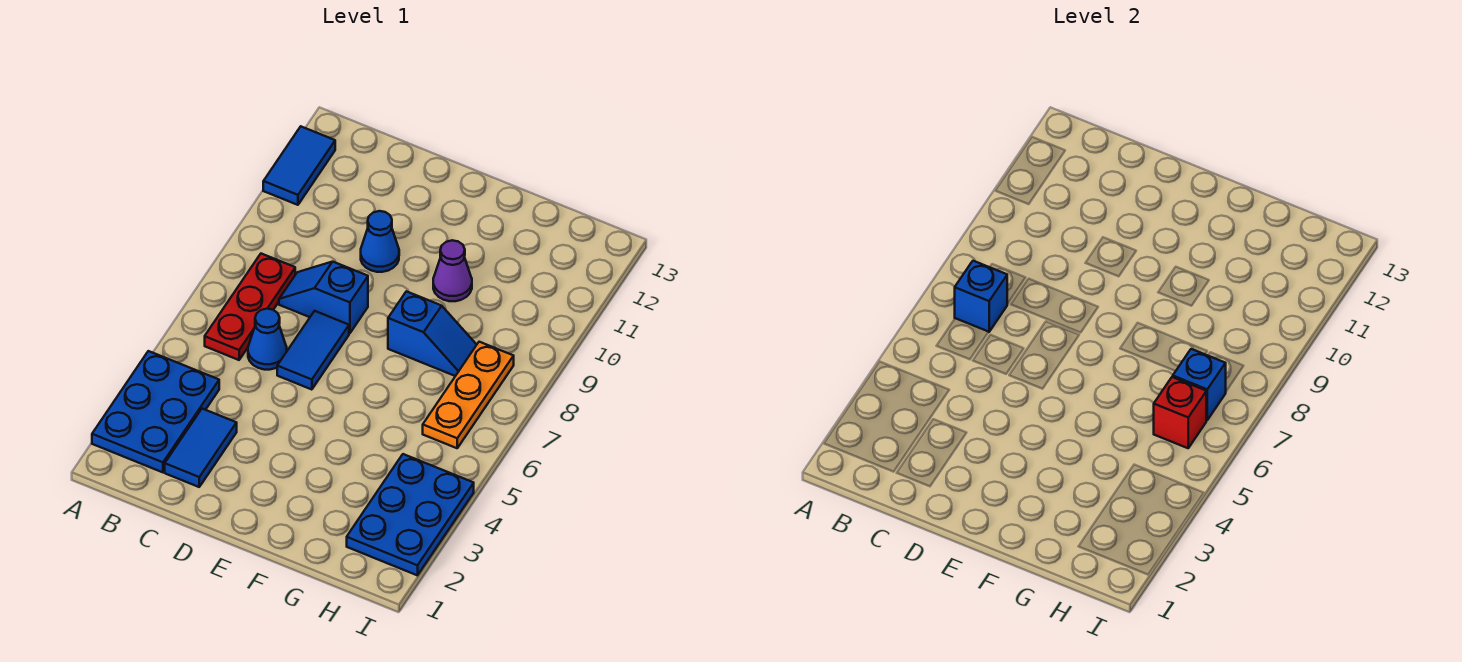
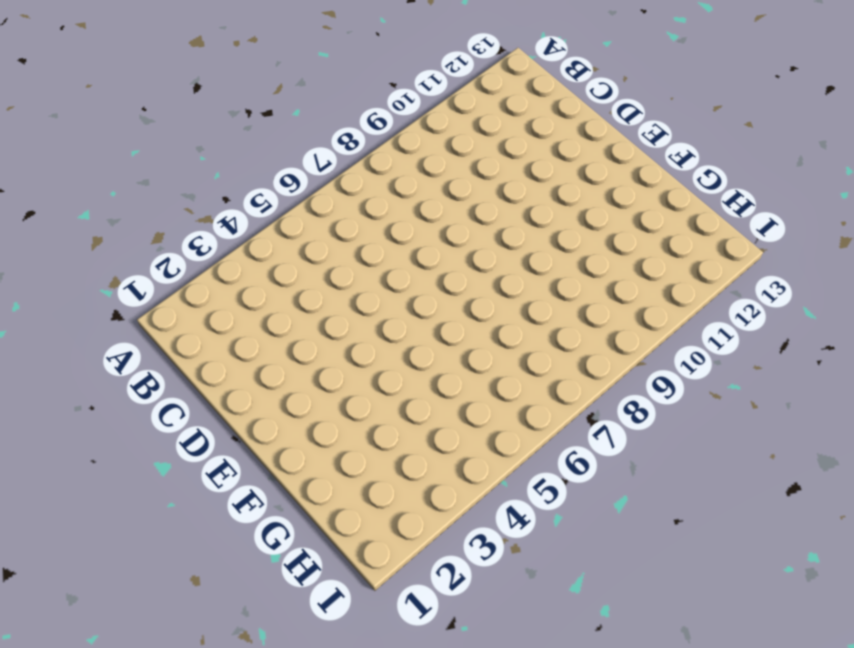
none -> blue 2x3 plate [92,351,219,472]
none -> blue 1x2 tile [263,127,335,205]
none -> red 1x3 plate [205,254,295,360]

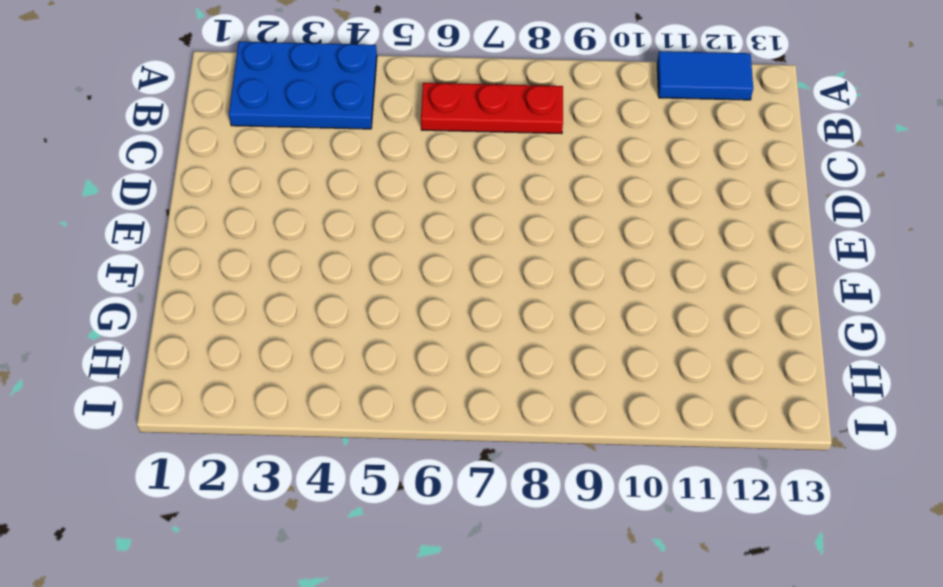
none -> blue 1x2 tile [165,409,237,487]
none -> blue 1x1 cone [248,309,287,370]
none -> blue 1x2 slope [279,262,368,333]

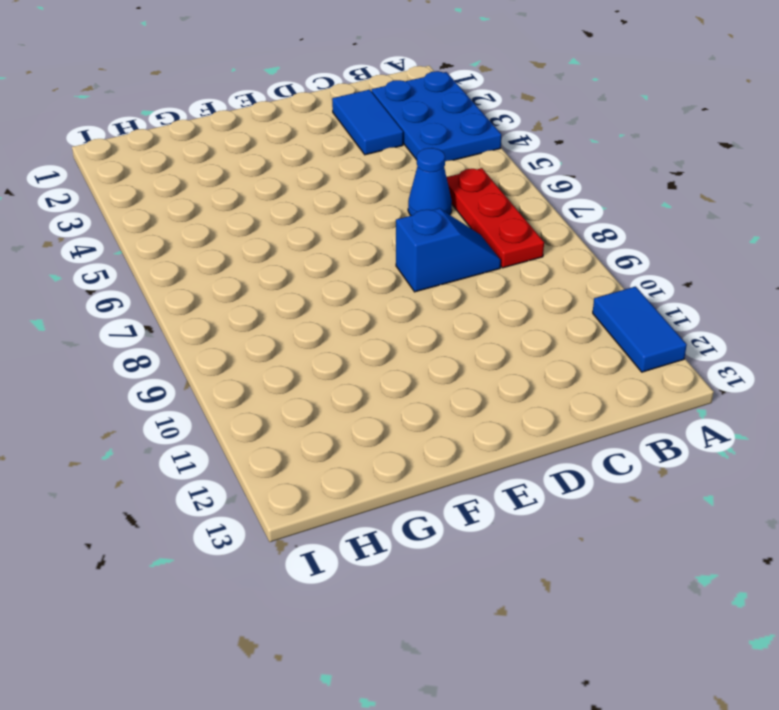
none -> blue 1x2 tile [277,311,349,390]
none -> blue 1x1 cone [361,211,399,272]
none -> blue 1x2 slope [388,291,477,376]

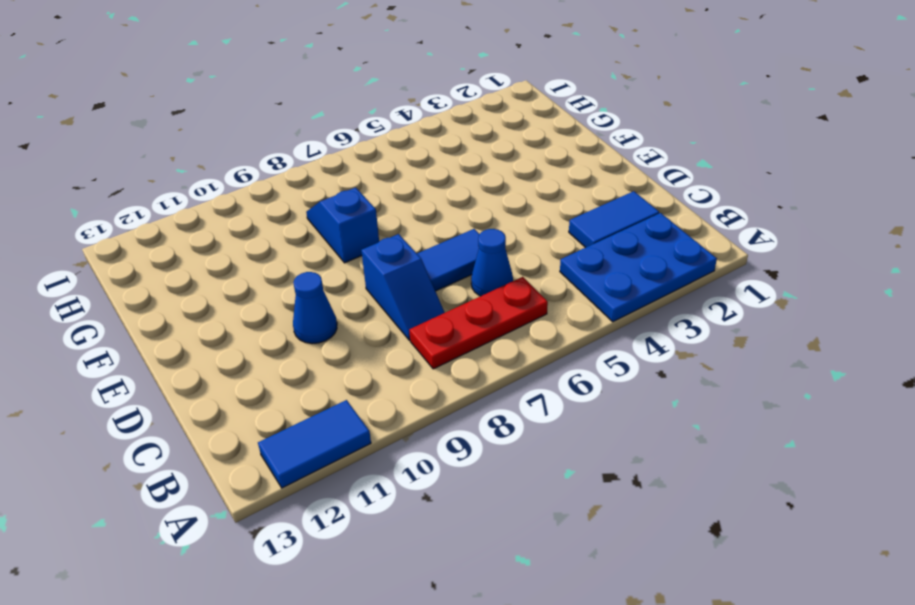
none -> purple 1x1 cone [433,240,472,301]
none -> blue 2x3 plate [347,454,474,575]
none -> orange 1x3 plate [423,342,514,448]

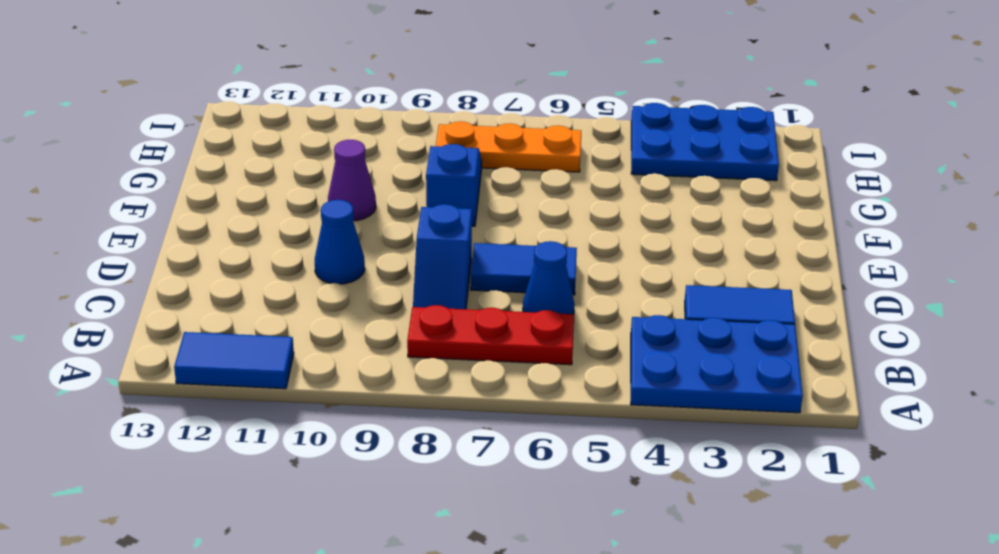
none -> blue 1x1 brick [955,261,1007,332]
none -> red 1x1 brick [1154,377,1206,448]
none -> blue 1x1 brick [1173,349,1226,420]

